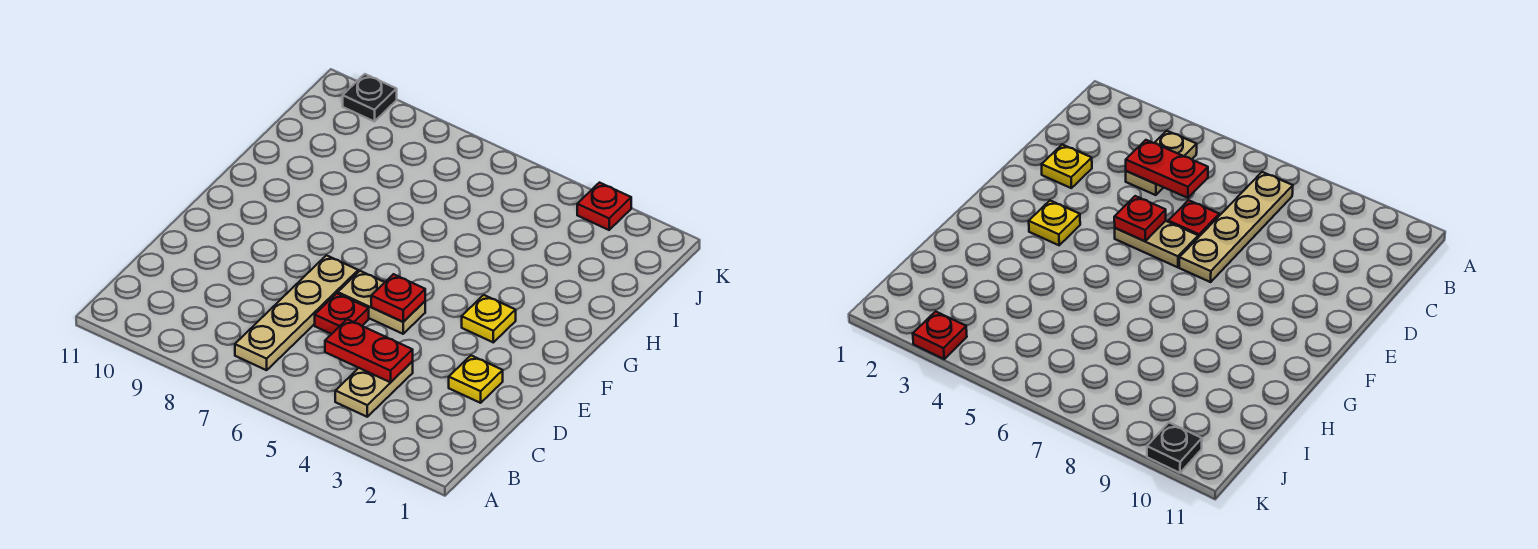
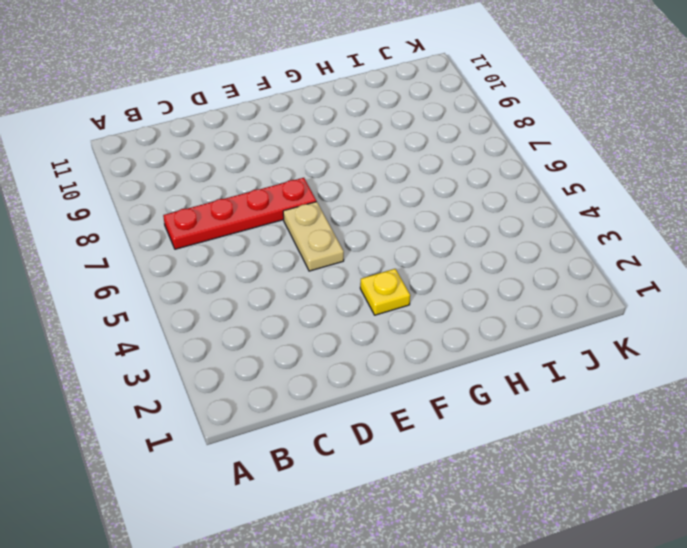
red 1x4 plate [163,178,316,249] -> tan 1x4 plate [235,255,358,370]
none -> tan 1x2 plate [335,362,413,417]
none -> yellow 1x1 plate [449,356,503,403]

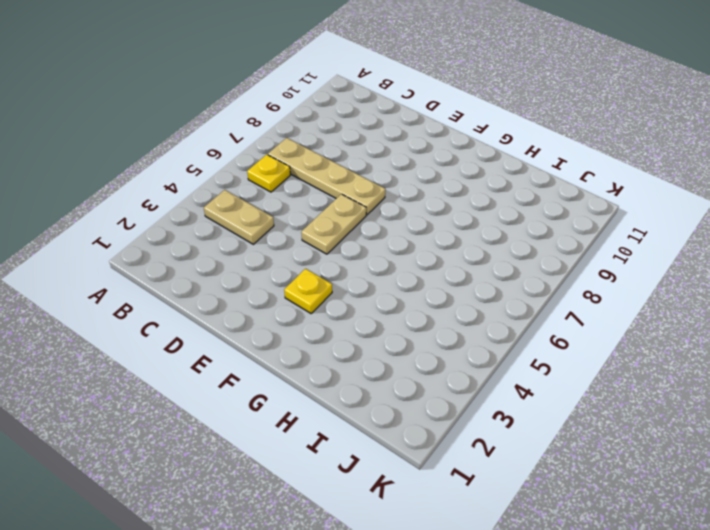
yellow 1x1 plate [247,155,290,192] -> yellow 1x1 plate moved to [449,356,503,403]
none -> red 1x1 plate [315,293,369,334]
none -> red 1x1 plate [577,183,631,230]

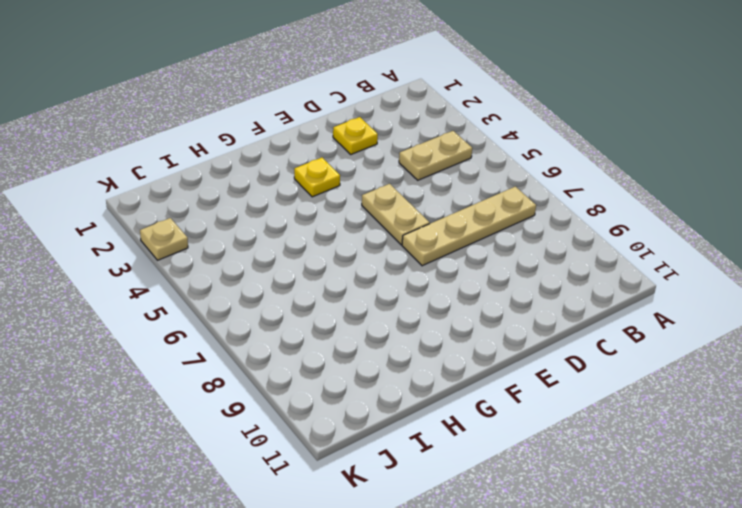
tan 1x1 plate [140,218,188,260] -> red 1x1 plate [577,183,631,230]
none -> red 1x1 plate [315,293,369,334]
none -> black 1x1 plate [343,74,397,122]

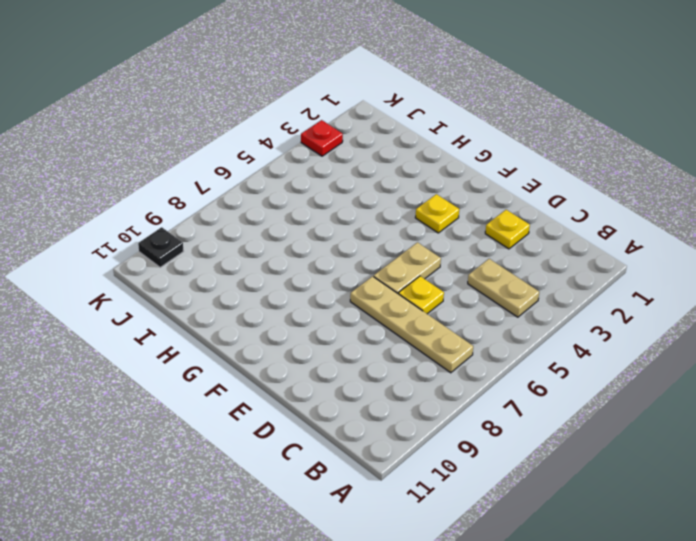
yellow 1x1 plate [398,276,444,314] -> red 1x1 plate [315,293,369,334]
none -> red 1x2 plate [325,319,413,382]
none -> red 1x1 plate [371,274,425,322]

